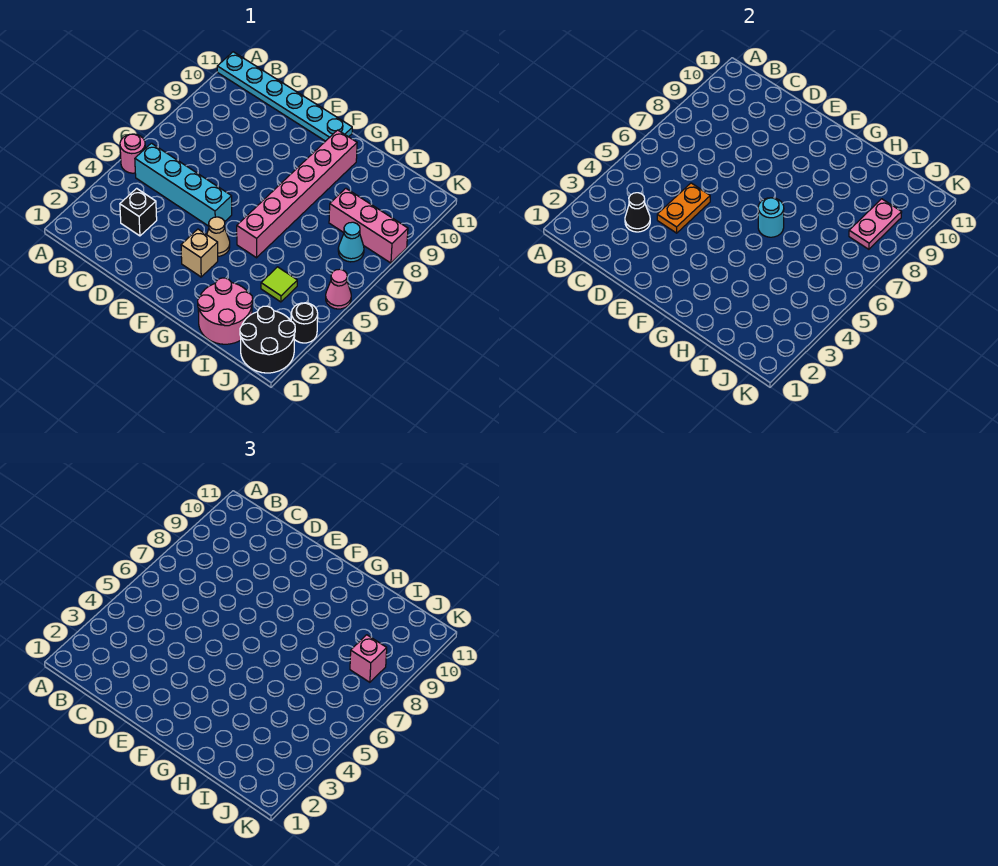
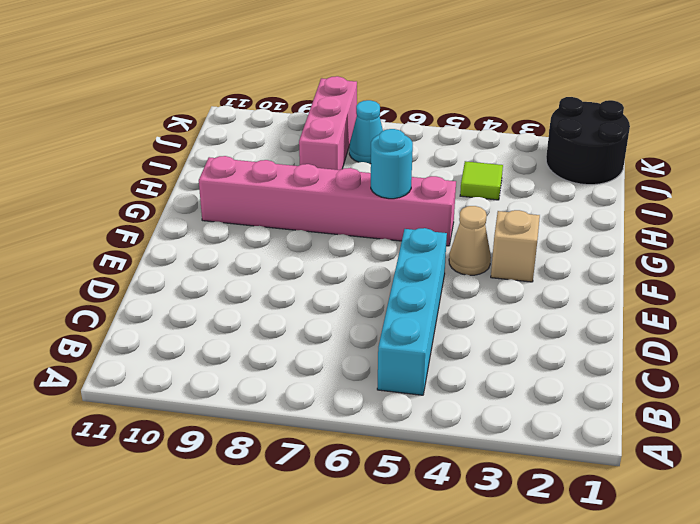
none -> pink 1x1 round brick [120,134,145,173]
none -> cyan 1x6 plate [217,52,352,141]
none -> black 1x1 brick [120,188,157,236]

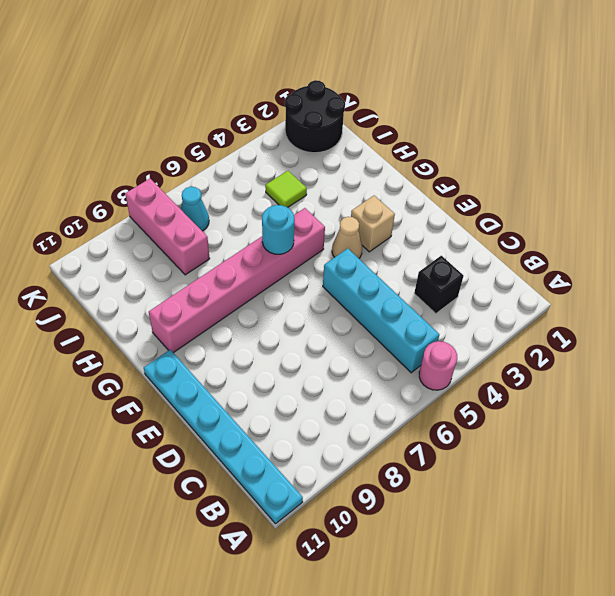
none -> pink 2x2 round brick [198,278,253,344]
none -> black 1x1 round brick [291,303,318,343]
none -> pink 1x1 cone [326,269,351,309]

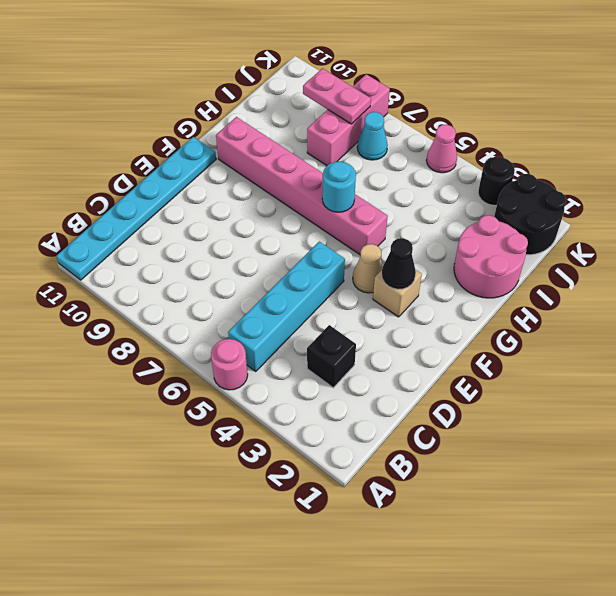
black 1x1 cone [382,238,416,289] -> black 1x1 cone moved to [625,193,650,232]
none -> lime 1x1 tile [261,267,297,302]
none -> orange 1x2 plate [657,183,710,233]
none -> pink 1x1 brick [350,635,387,682]

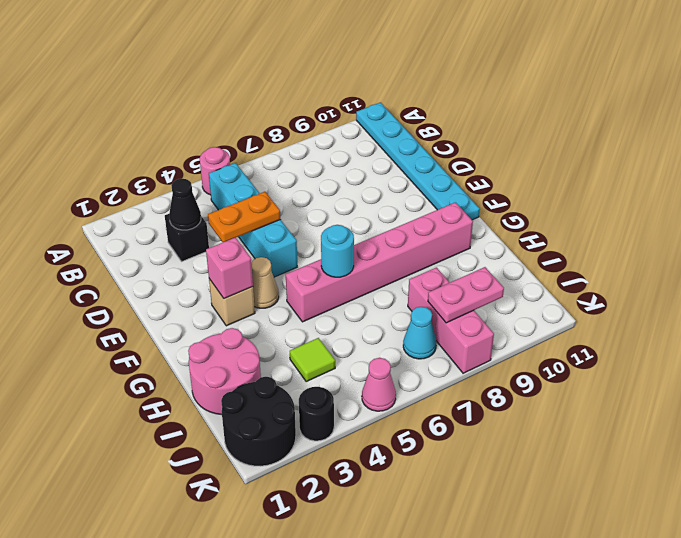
pink 1x1 brick [206,238,253,299] -> pink 1x1 brick moved to [350,635,387,682]

